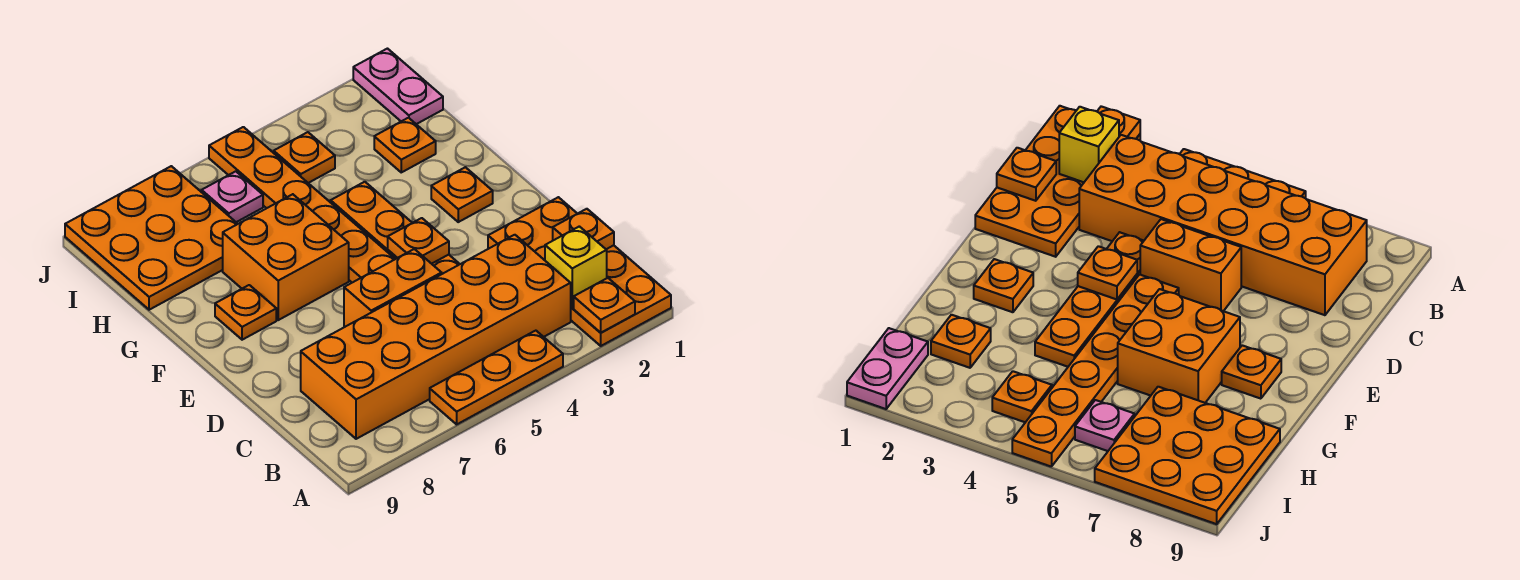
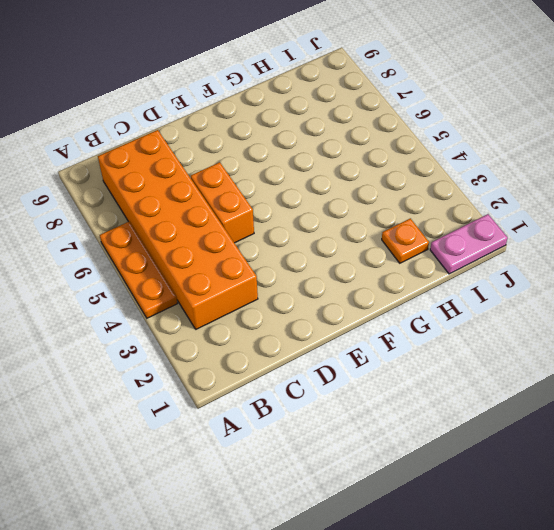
none -> orange 2x4 plate [488,197,671,346]
none -> orange 1x4 plate [331,182,460,274]
none -> orange 1x6 plate [209,127,395,283]

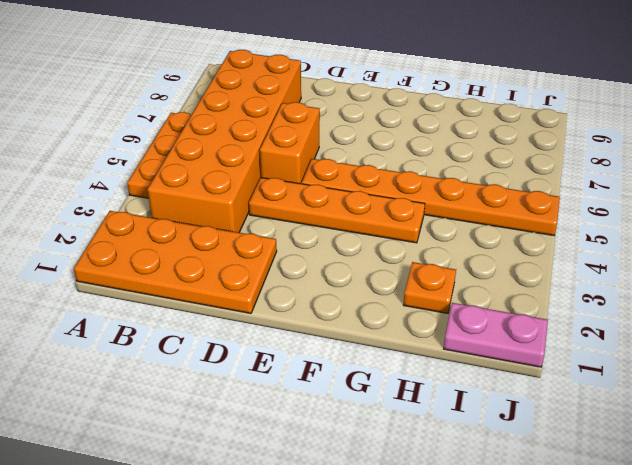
none -> orange 1x1 plate [431,167,493,222]
none -> orange 2x2 brick [223,194,349,320]
none -> orange 1x1 plate [215,285,276,340]

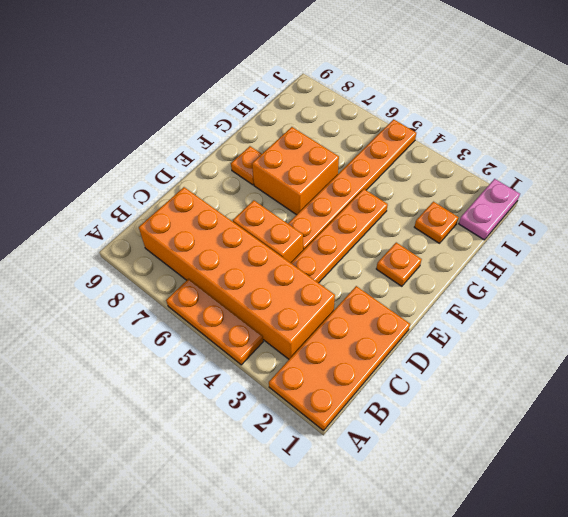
none -> orange 3x3 plate [65,166,237,310]
none -> orange 1x1 plate [274,132,335,183]
none -> pink 1x1 plate [202,171,263,222]

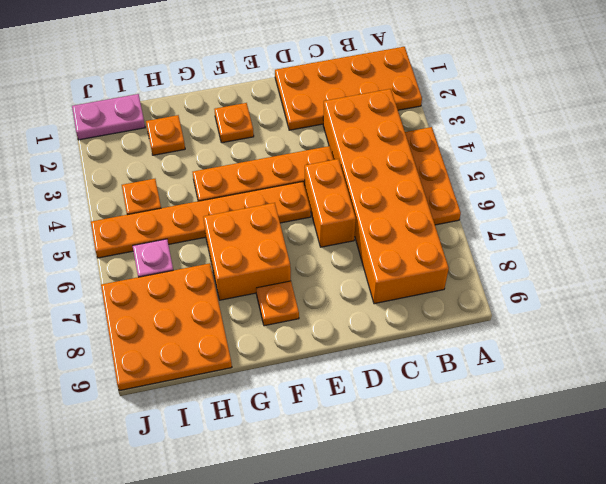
none -> orange 1x1 plate [574,278,635,333]
none -> yellow 1x1 brick [545,226,607,308]
none -> orange 1x1 plate [553,209,614,249]

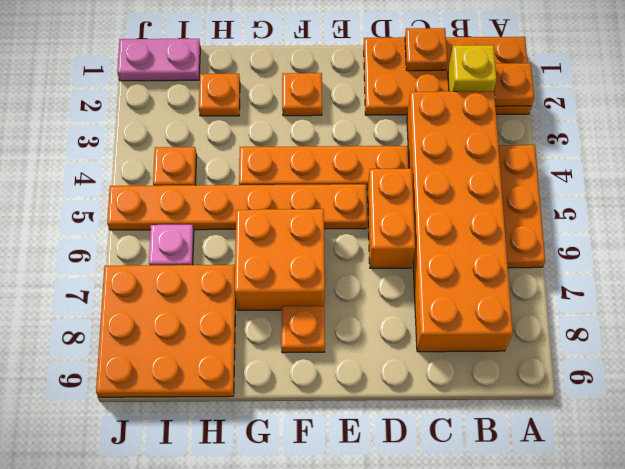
none -> orange 1x1 plate [388,218,449,264]

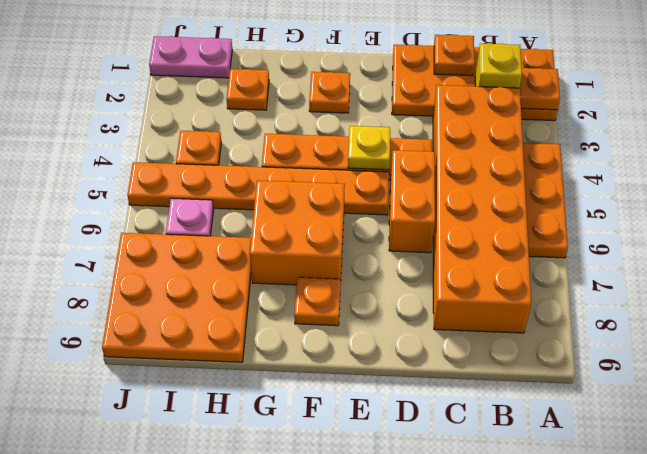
yellow 1x1 plate [348,126,390,170] -> orange 1x1 plate [388,218,449,264]

